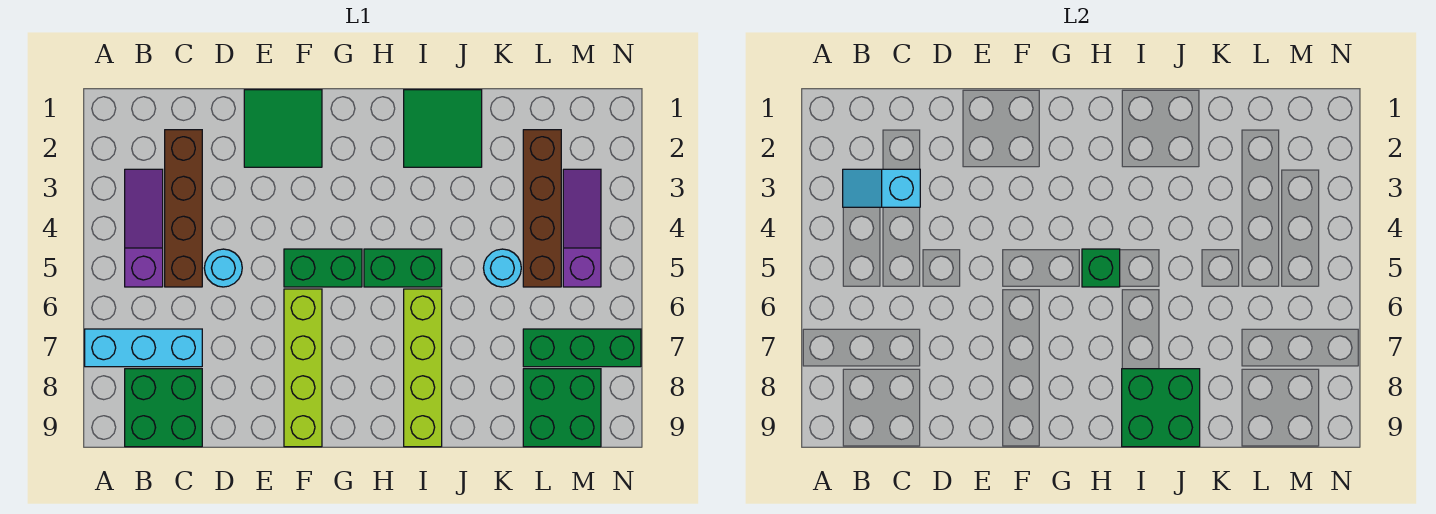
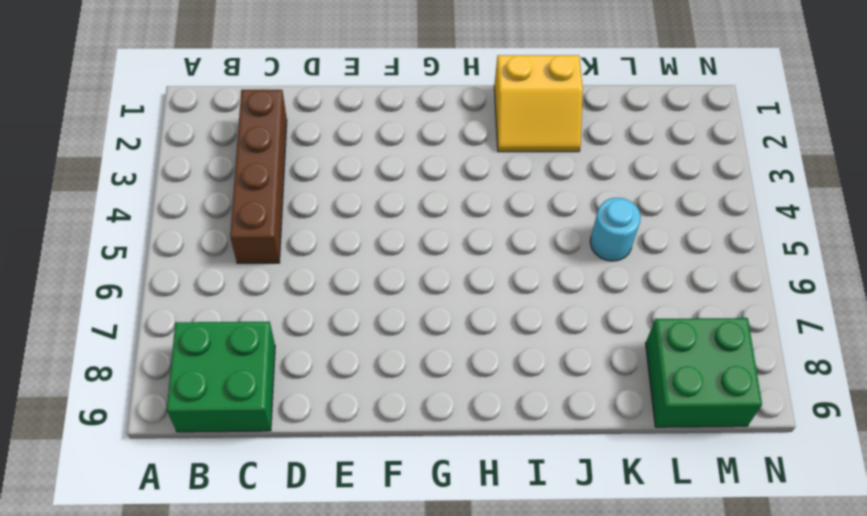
yellow 2x2 slope [494,55,583,152] -> green 2x2 tile [404,90,482,167]
none -> cyan 1x3 brick [85,329,202,367]
none -> purple 1x3 slope [125,169,163,287]
none -> cyan 1x1 round brick [204,249,242,287]

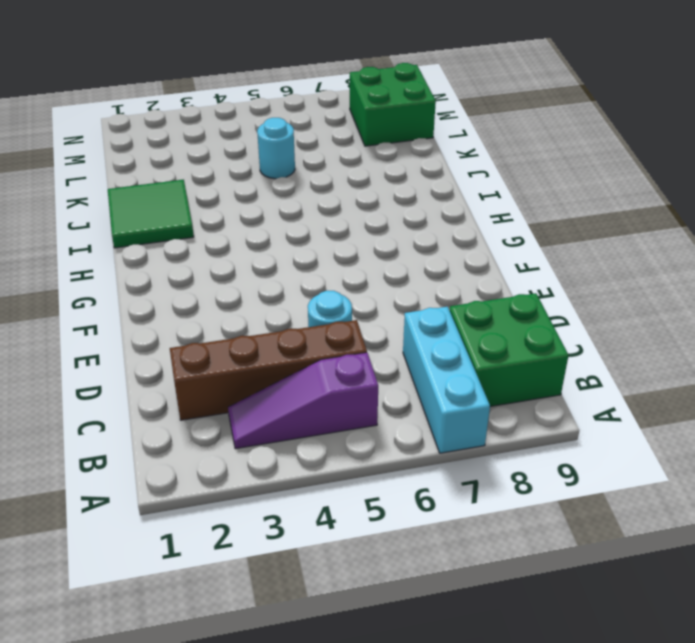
none -> green 2x2 tile [244,90,322,167]
none -> green 1x2 brick [284,249,362,287]
none -> lime 1x4 brick [284,289,322,447]

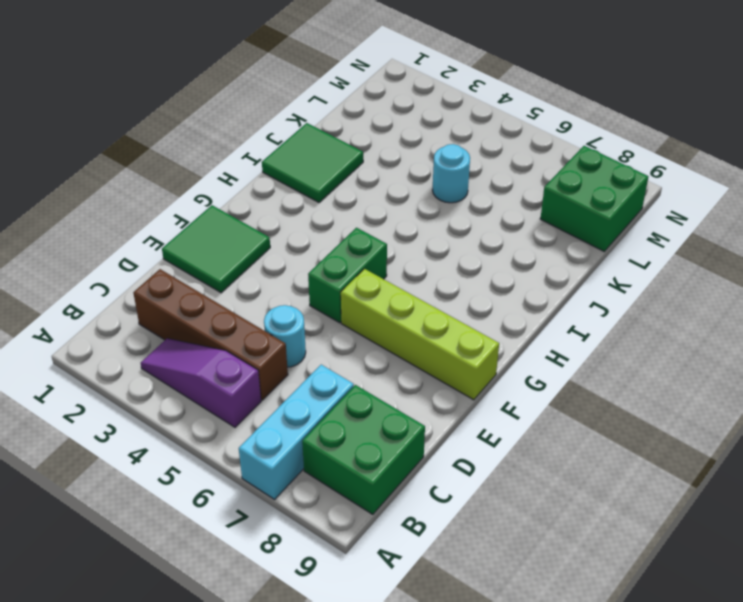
none -> green 1x2 brick [364,249,442,287]
none -> lime 1x4 brick [404,289,442,447]
none -> brown 1x4 brick [523,130,561,287]

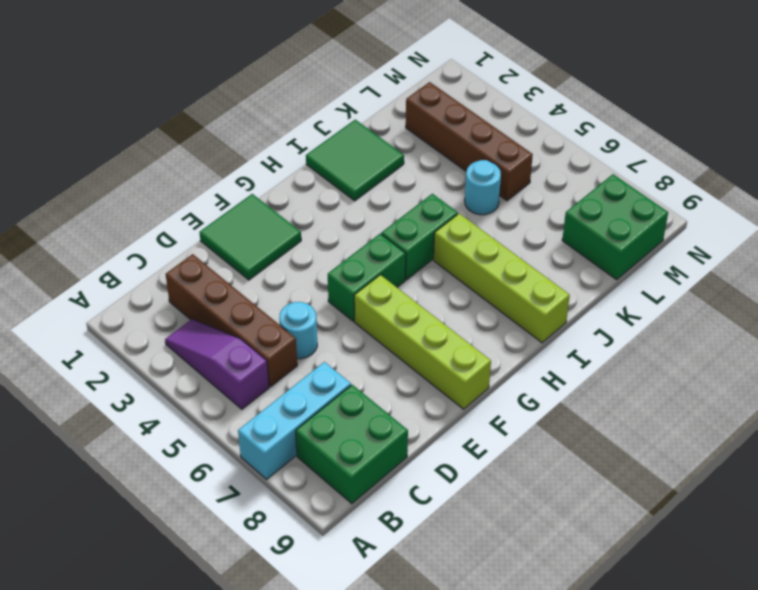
none -> green 1x3 brick [523,329,641,367]
none -> purple 1x3 slope [563,169,601,287]
none -> cyan 1x2 slope [843,169,920,207]

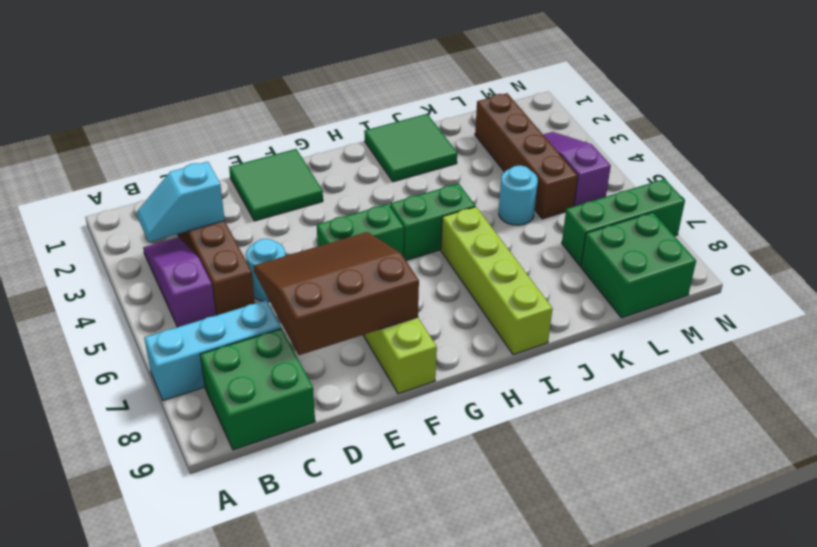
brown 3x3 slope [254,232,419,355] -> none
none -> green 1x1 brick [1082,249,1120,287]
none -> green 2x2 brick [1122,369,1200,447]

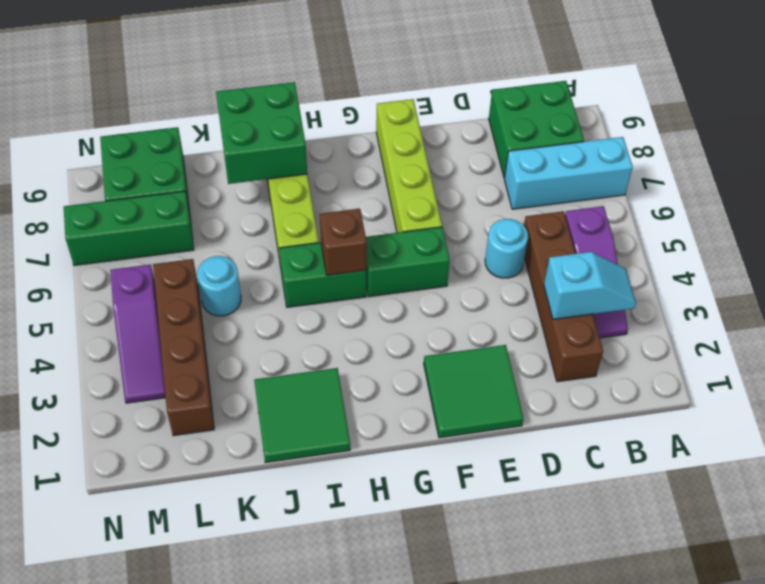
brown 1x1 brick [320,209,367,275] -> green 1x1 brick [1082,249,1120,287]

